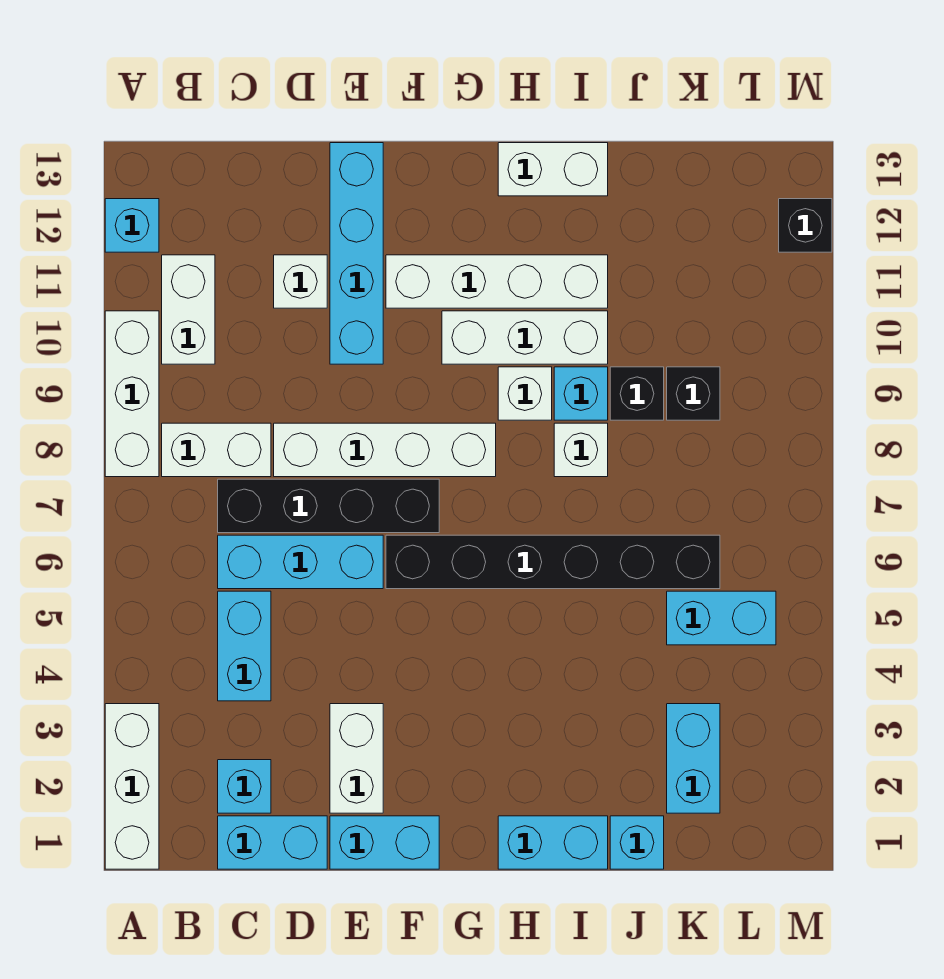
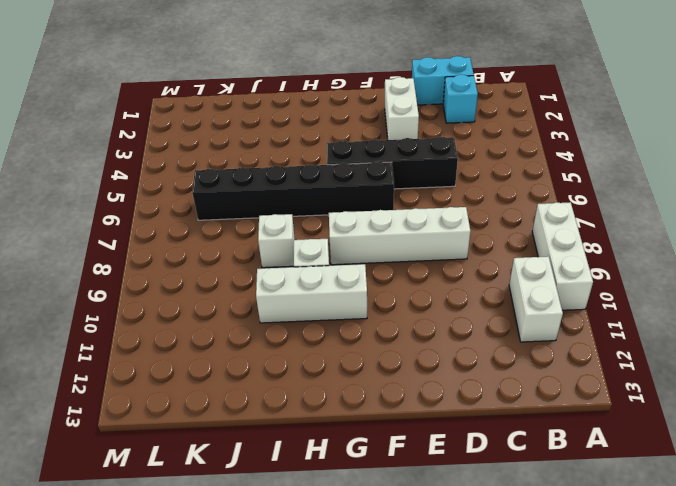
black 1x4 brick [326,137,458,189] -> black 1x4 brick moved to [218,479,439,533]
none -> white 1x3 brick [105,704,159,869]
none -> cyan 1x1 brick [105,199,159,252]
none -> white 1x2 brick [162,423,271,477]

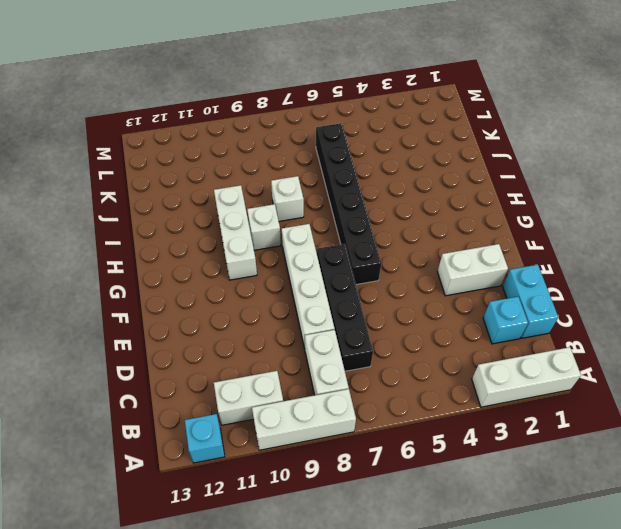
none -> cyan 1x2 brick [218,591,271,701]
none -> cyan 1x3 brick [218,535,383,589]
none -> white 1x1 brick [274,255,327,308]

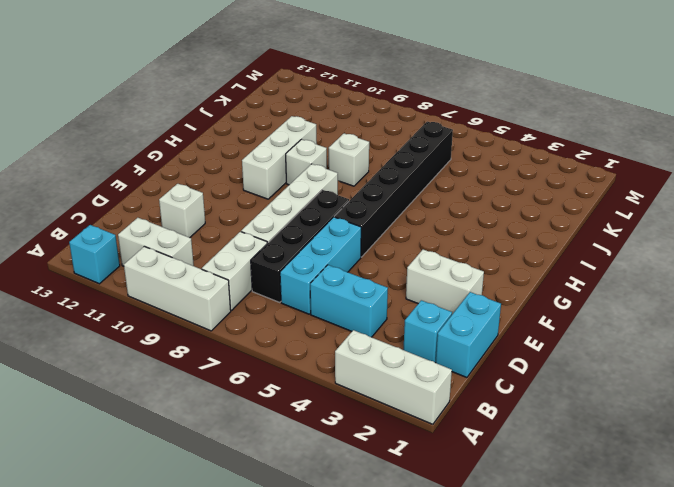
none -> cyan 1x2 brick [330,816,439,869]
none -> cyan 1x4 brick [330,143,383,364]
none -> white 1x4 brick [386,255,608,308]

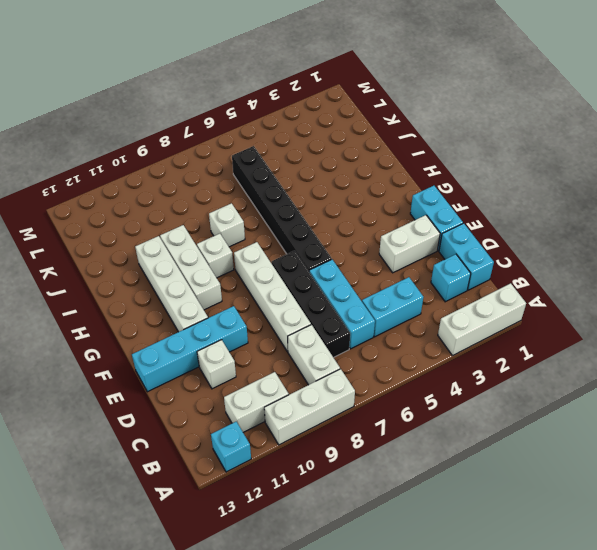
none -> cyan 1x2 brick [498,816,608,869]
none -> white 1x2 brick [498,143,608,196]
none -> cyan 1x1 brick [554,367,608,420]

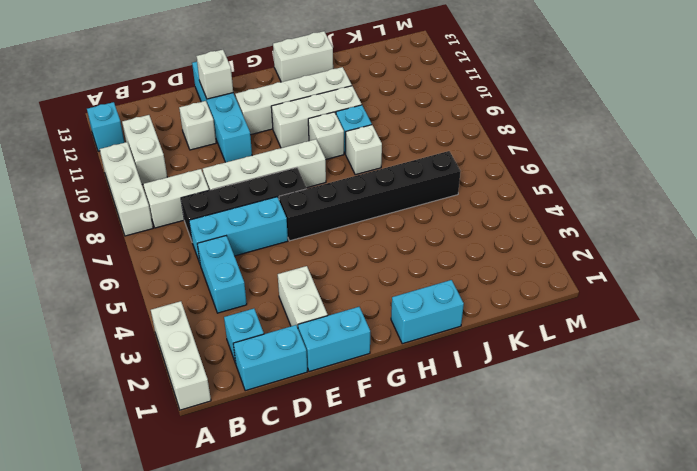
white 1x1 brick [196,50,233,99] -> none
none -> cyan 1x1 brick [610,816,664,869]
none -> black 1x1 brick [610,367,664,420]
none -> cyan 1x2 brick [667,704,720,813]

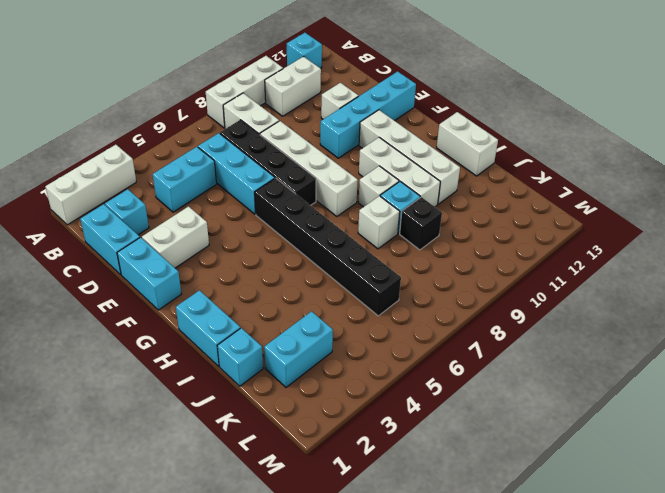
none -> cyan 1x2 brick [667,591,776,645]
none -> black 1x1 brick [667,367,720,420]
none -> black 1x1 brick [779,199,832,252]

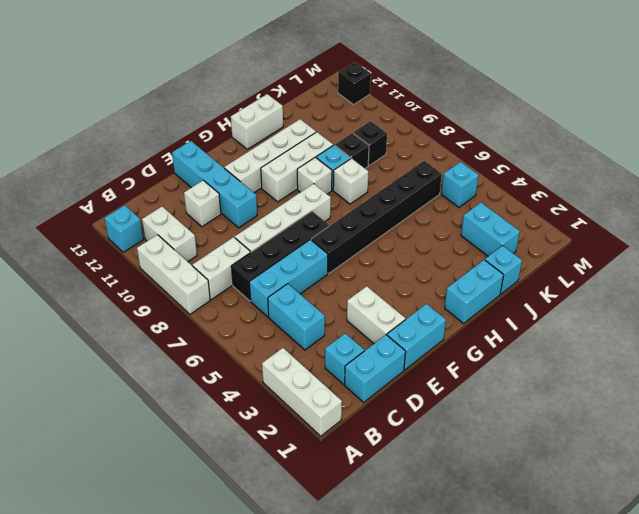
cyan 1x1 brick [441,162,478,207] -> cyan 1x2 brick [667,591,776,645]

